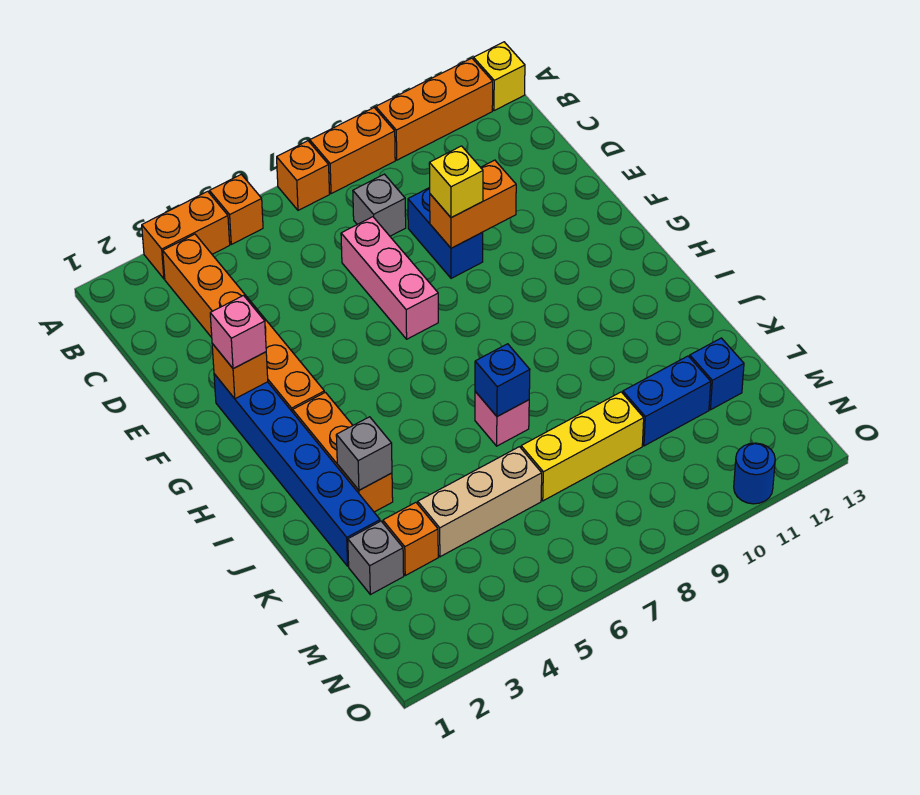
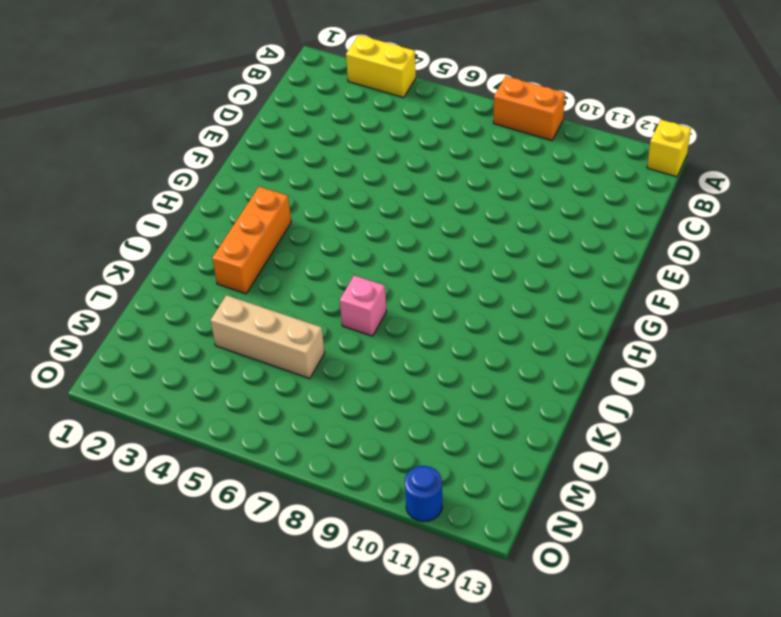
yellow 1x2 brick [346,35,416,98] -> orange 1x2 brick [142,191,230,279]
none -> orange 1x1 brick [210,174,263,244]
none -> orange 1x1 brick [277,141,330,210]
none -> orange 1x3 brick [376,58,493,160]

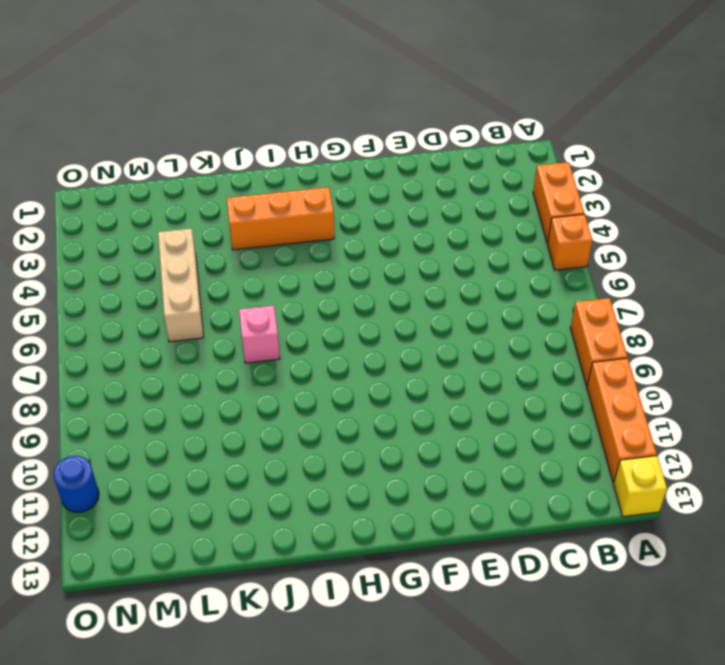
none -> orange 1x1 brick [277,141,330,210]
none -> orange 1x6 brick [163,234,325,412]
none -> grey 1x1 brick [353,174,406,236]

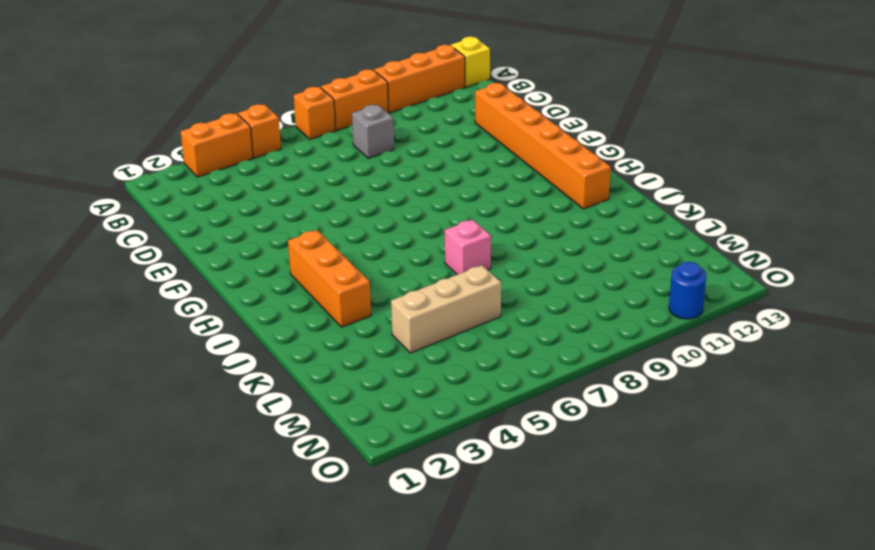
orange 1x6 brick [475,83,611,209] -> orange 1x6 brick moved to [163,234,325,412]
none -> pink 1x3 brick [341,217,438,339]
none -> blue 1x2 brick [408,188,483,278]
none -> blue 1x6 brick [214,374,380,566]

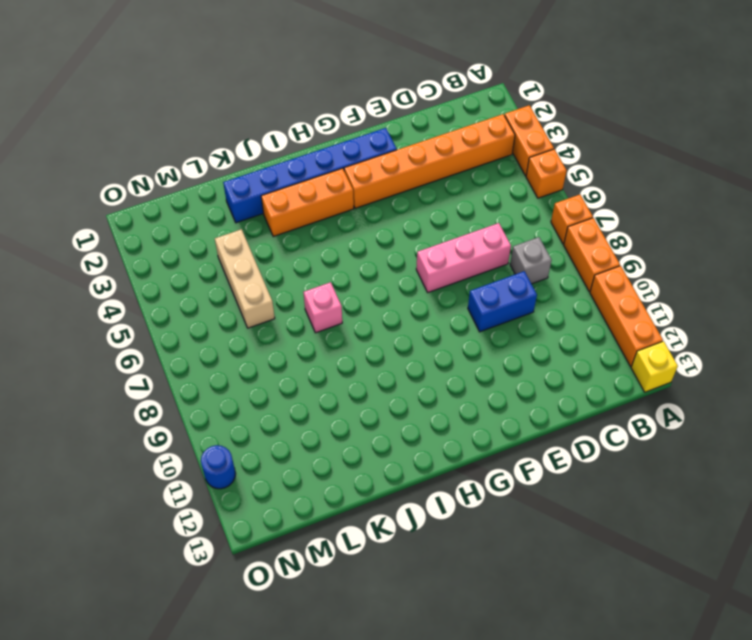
none -> grey 1x1 brick [348,521,404,595]
none -> orange 1x1 brick [383,502,438,575]
none -> yellow 1x3 brick [521,392,644,501]

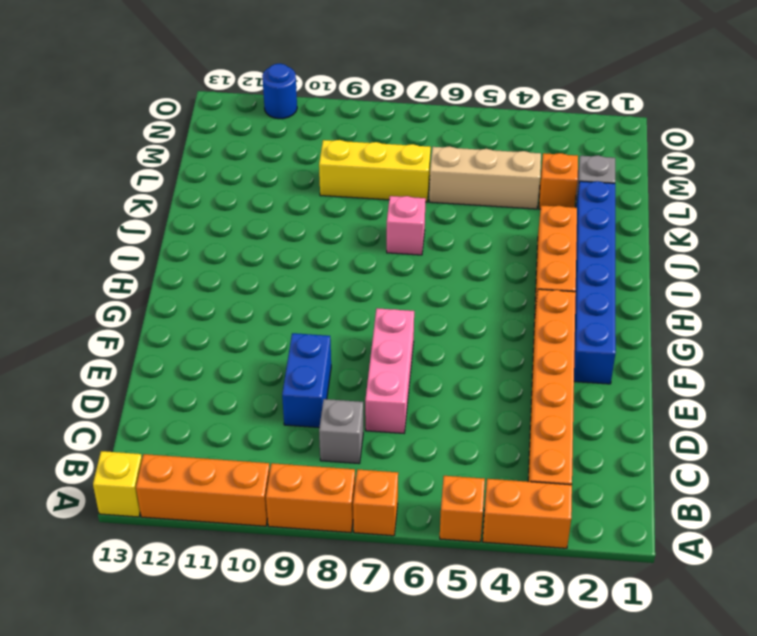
none -> blue 1x2 brick [623,356,711,446]
none -> blue 1x1 brick [690,338,744,410]
none -> orange 1x2 brick [430,160,516,248]

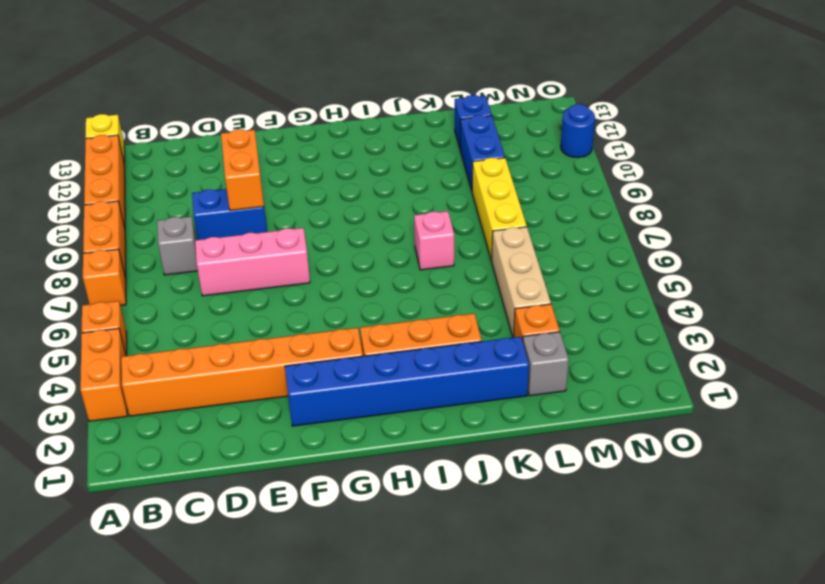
none -> orange 1x1 brick [212,344,268,399]
none -> grey 1x1 brick [336,417,392,490]
none -> blue 1x1 brick [475,344,530,417]

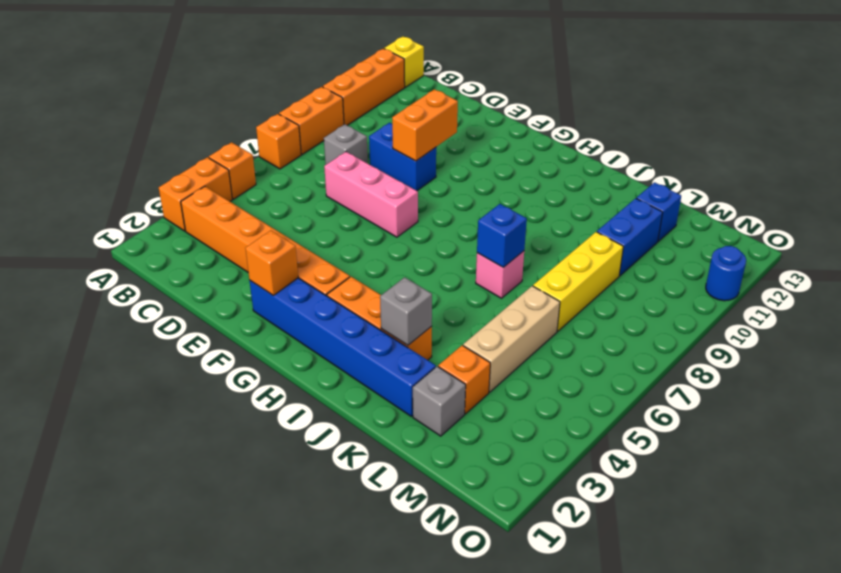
none -> yellow 1x1 brick [429,146,483,218]
none -> pink 1x1 brick [210,296,266,369]

